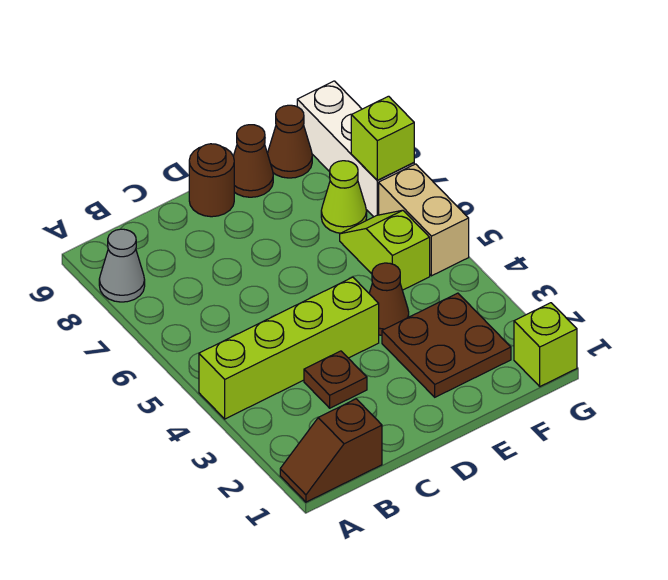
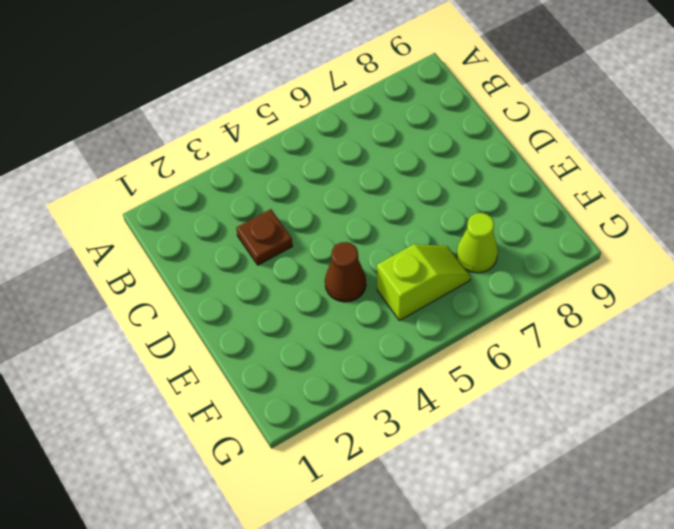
none -> brown 1x2 slope [280,399,382,502]
none -> lime 1x4 brick [199,277,379,419]
none -> grey 1x1 cone [99,229,145,302]

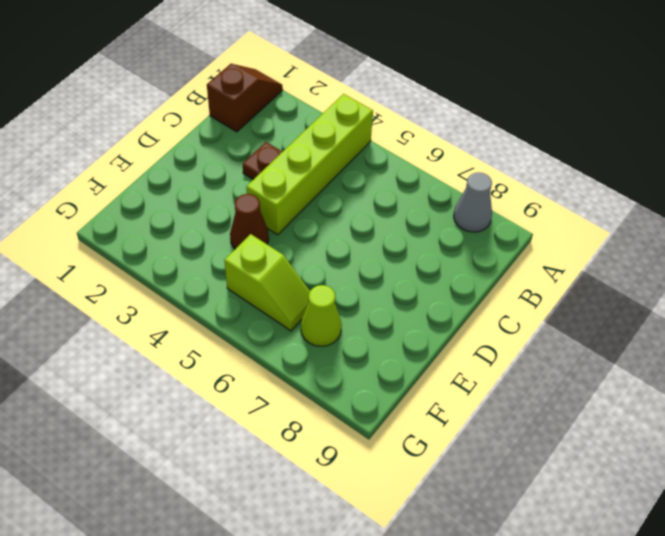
none -> brown 1x1 round brick [189,144,234,217]
none -> brown 2x2 plate [382,293,511,397]
none -> brown 1x1 cone [233,125,273,197]

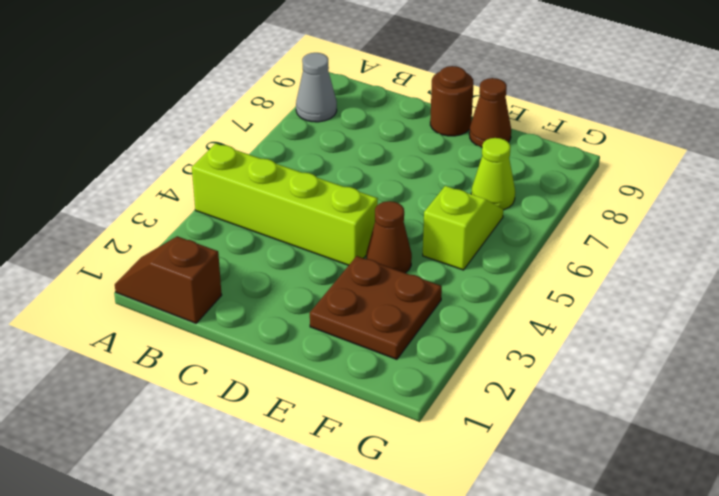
none -> brown 1x1 plate [304,351,367,408]
none -> brown 1x1 cone [268,105,312,178]
none -> lime 1x1 brick [514,303,577,386]

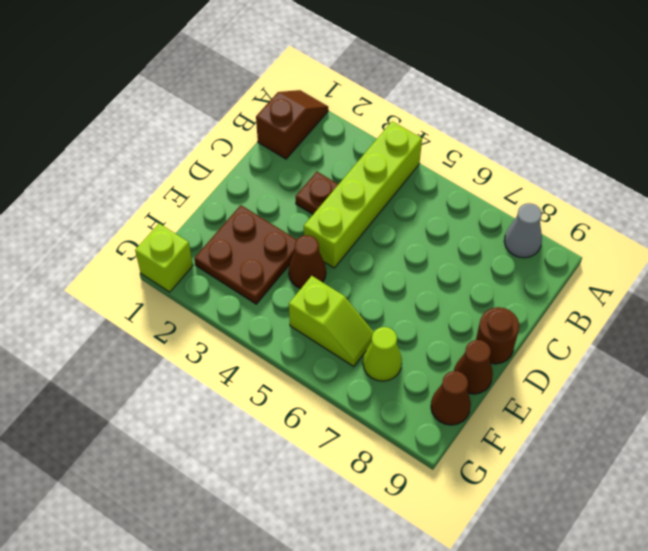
none -> tan 1x2 brick [379,164,469,276]
none -> white 1x3 brick [297,81,414,217]
none -> lime 1x1 brick [351,96,414,180]

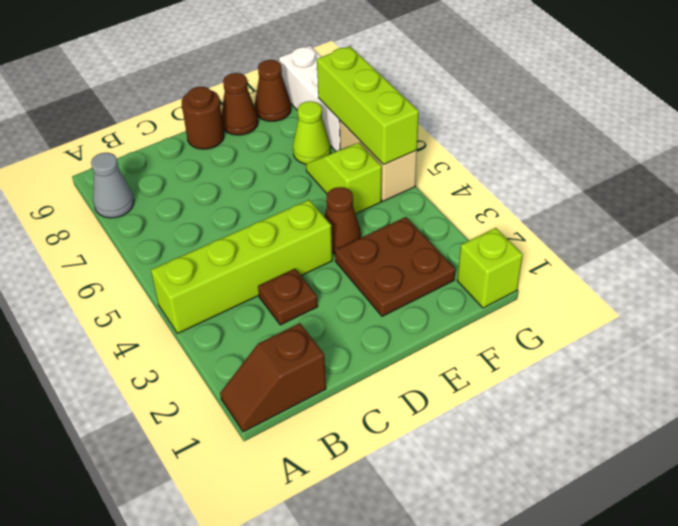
lime 1x3 brick [317,46,419,165] -> lime 1x1 brick [351,96,414,180]

